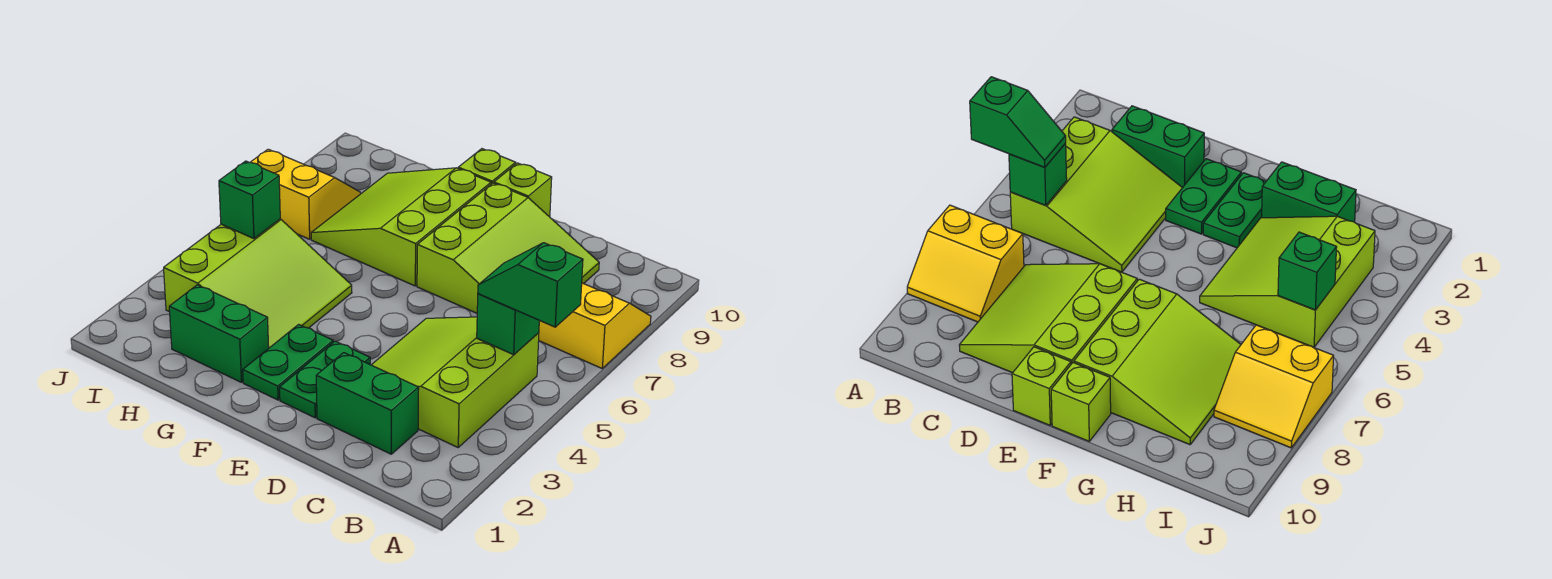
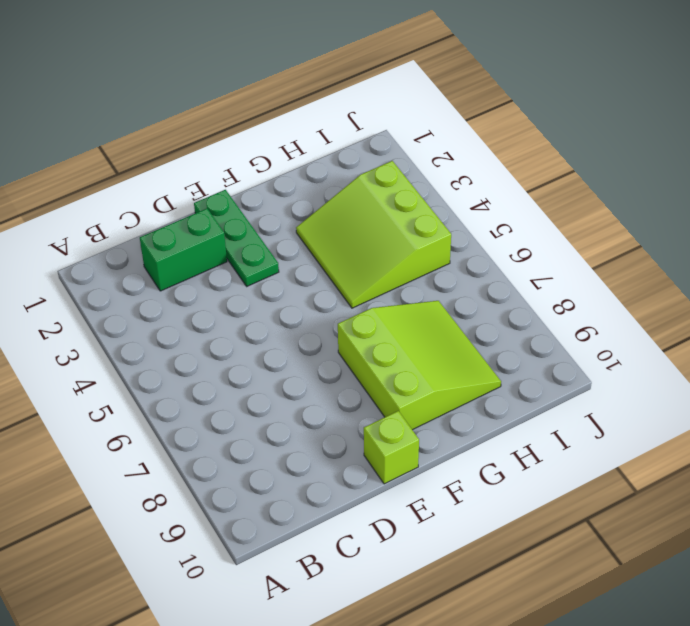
green 1x3 plate [194,190,279,286] -> green 1x2 plate [280,341,370,418]
none -> yellow 2x2 slope [539,283,651,368]
none -> lime 3x3 slope [372,317,539,447]
none -> lime 3x3 slope [417,183,599,313]

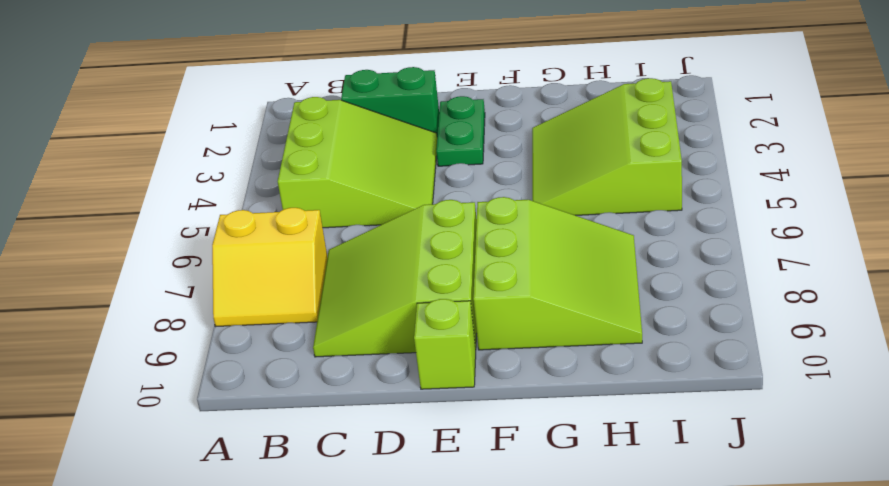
none -> green 1x2 plate [243,324,333,400]
none -> lime 1x1 brick [458,149,516,184]
none -> green 1x2 brick [169,285,269,382]

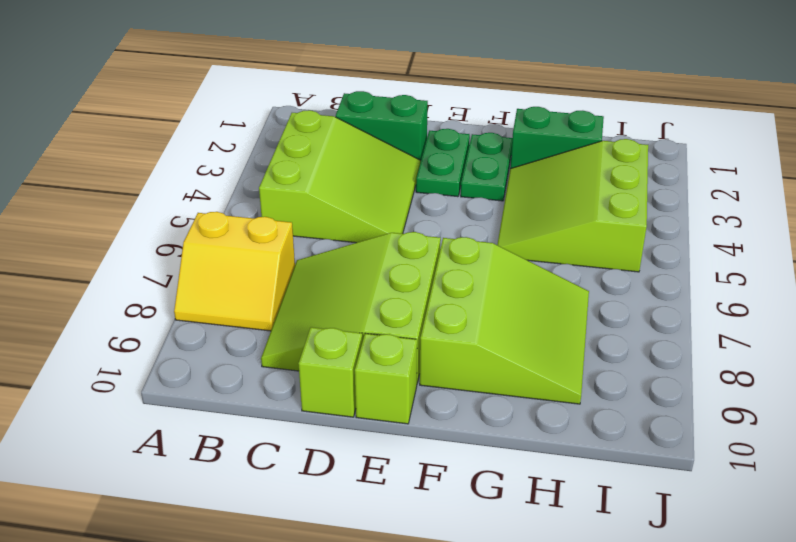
lime 1x1 brick [298,327,362,417] -> lime 1x1 brick moved to [458,149,516,184]
none -> yellow 2x2 slope [250,149,360,239]
none -> green 1x1 brick [477,294,539,355]
none -> green 1x1 brick [219,161,280,239]

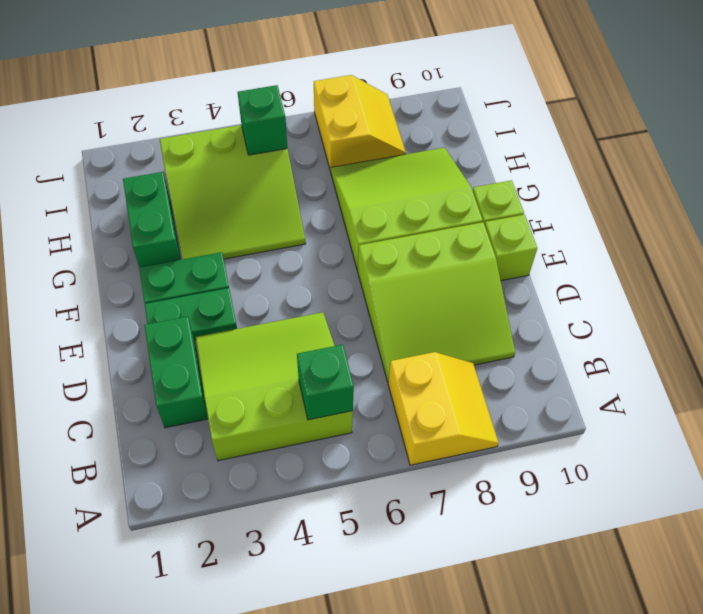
none -> green 1x2 slope [478,243,583,327]

